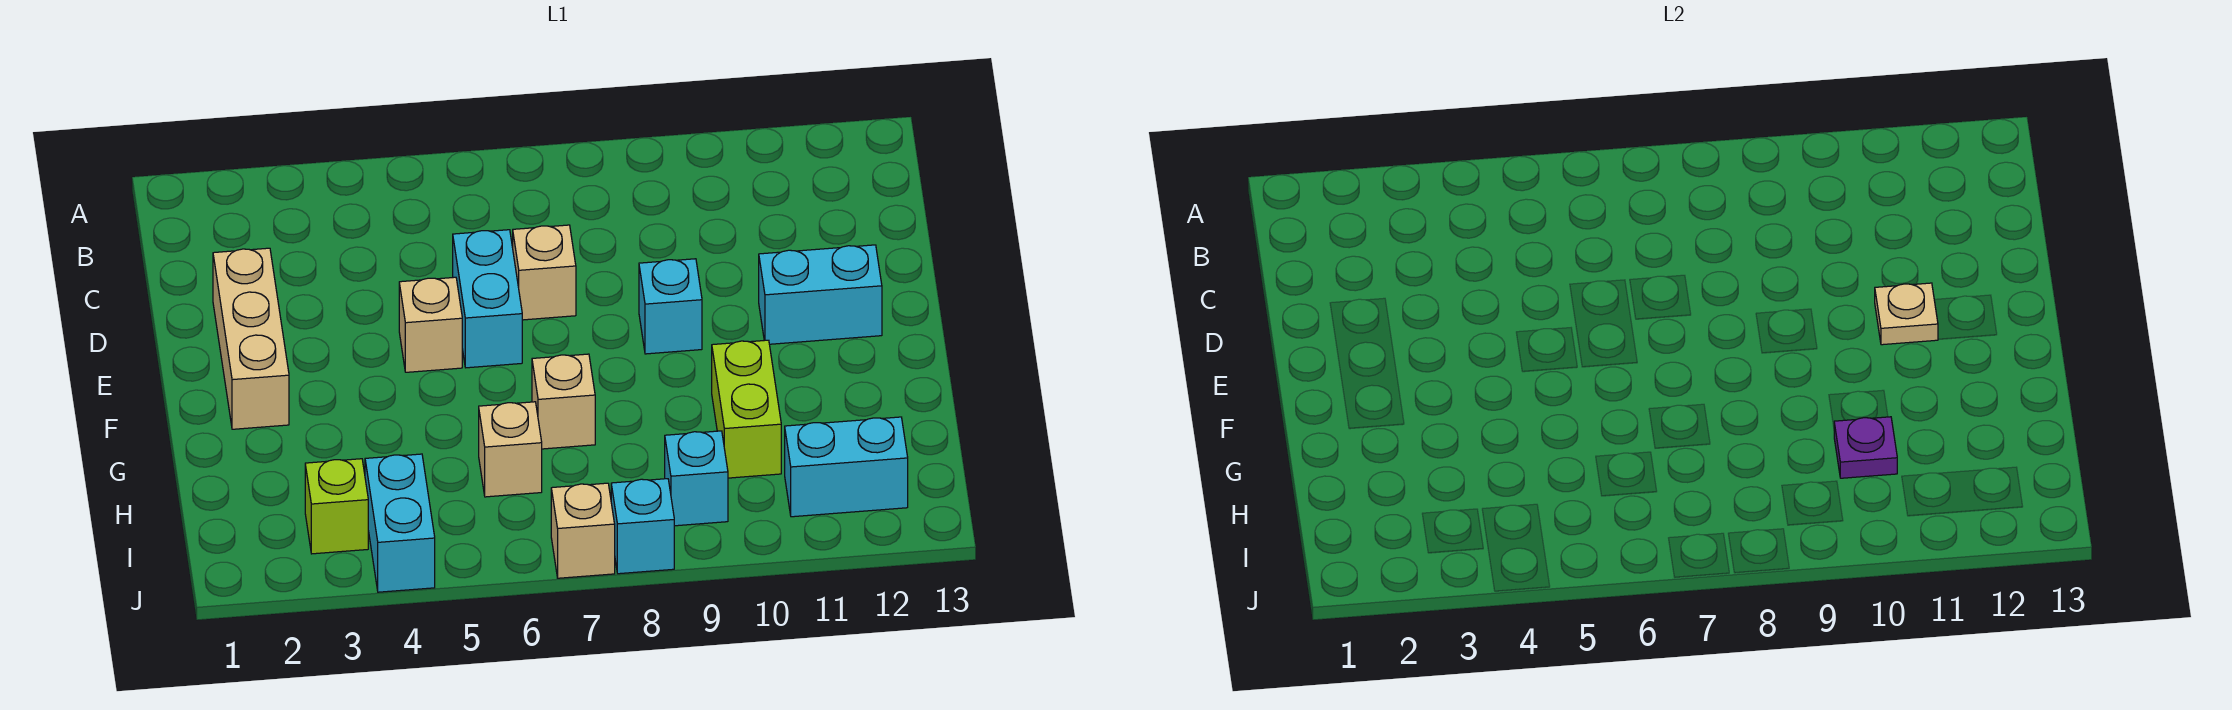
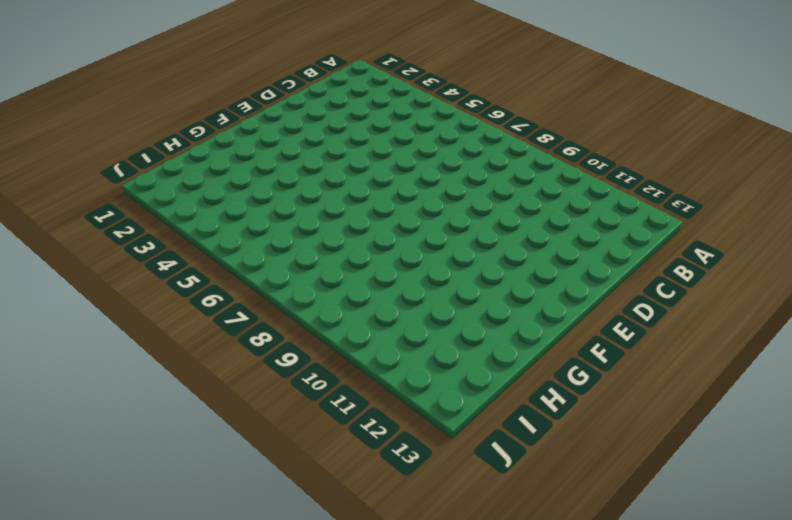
none -> tan 1x3 brick [213,248,289,429]
none -> cyan 1x2 brick [453,230,522,368]
none -> tan 1x1 brick [513,225,576,320]

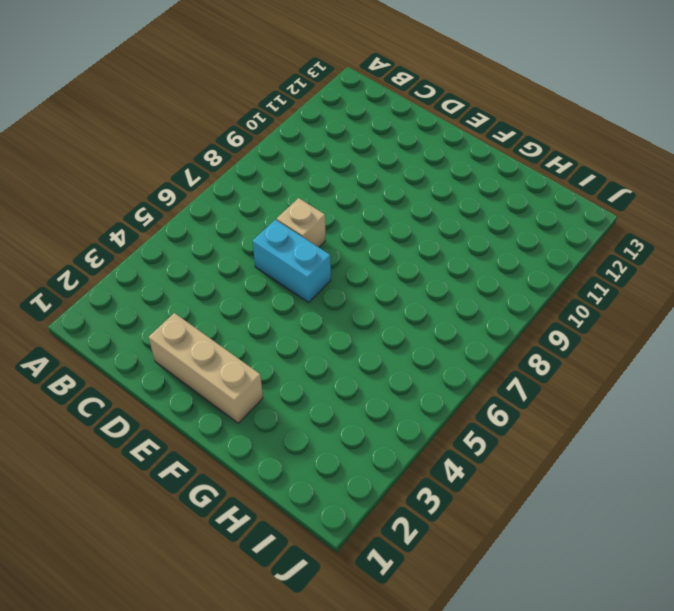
none -> tan 1x1 brick [399,277,462,372]
none -> cyan 1x1 brick [639,259,702,354]
none -> cyan 1x2 brick [759,245,882,344]

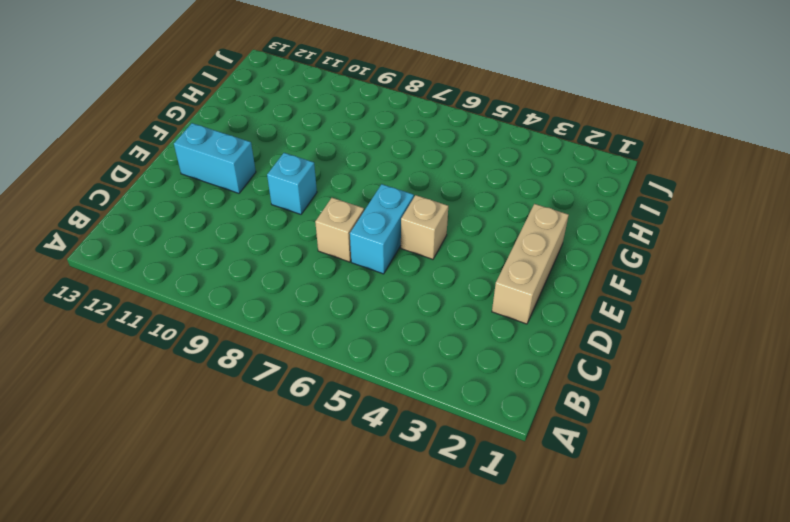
none -> tan 1x1 brick [532,354,595,449]
none -> lime 1x2 brick [712,340,781,478]
none -> tan 1x1 brick [479,402,542,497]

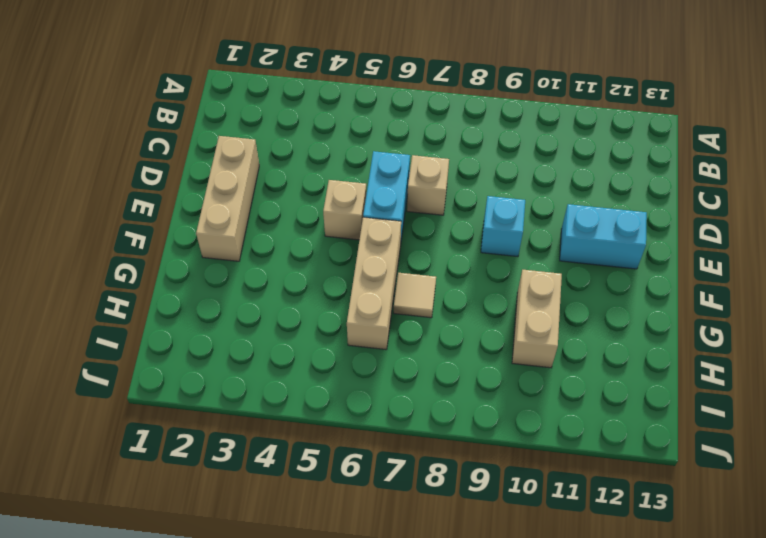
tan 1x3 brick [347,217,401,350] -> tan 1x1 brick [479,402,542,497]
tan 1x1 tile [394,273,436,318] -> tan 1x1 brick [532,354,595,449]
tan 1x2 brick [512,270,562,368] -> lime 1x2 brick [712,340,781,478]
none -> lime 1x1 brick [305,459,368,554]
none -> cyan 1x2 brick [365,454,435,592]
none -> cyan 1x1 brick [665,431,728,526]

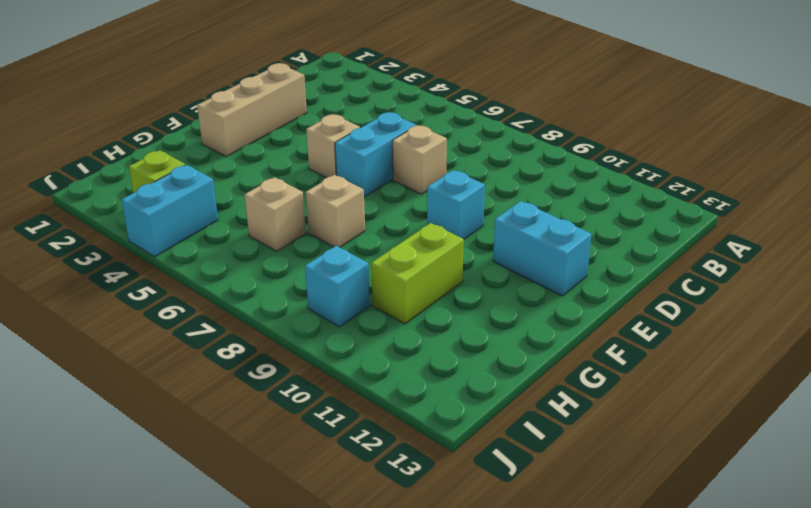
none -> cyan 1x2 brick [785,417,908,517]
none -> tan 1x1 brick [551,483,615,578]
none -> cyan 1x1 brick [611,479,674,574]

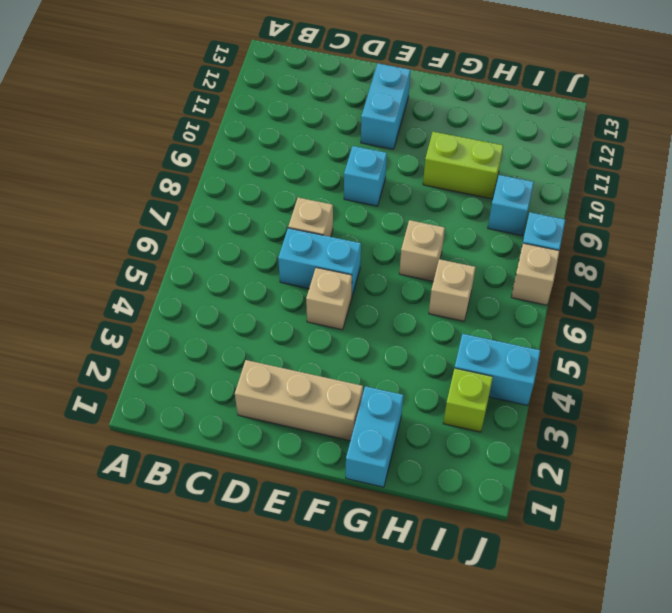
cyan 1x2 brick [346,386,403,487] -> cyan 1x2 brick moved to [785,417,908,517]
none -> tan 1x1 plate [1875,283,1938,345]
none -> purple 1x1 plate [1834,417,1897,478]

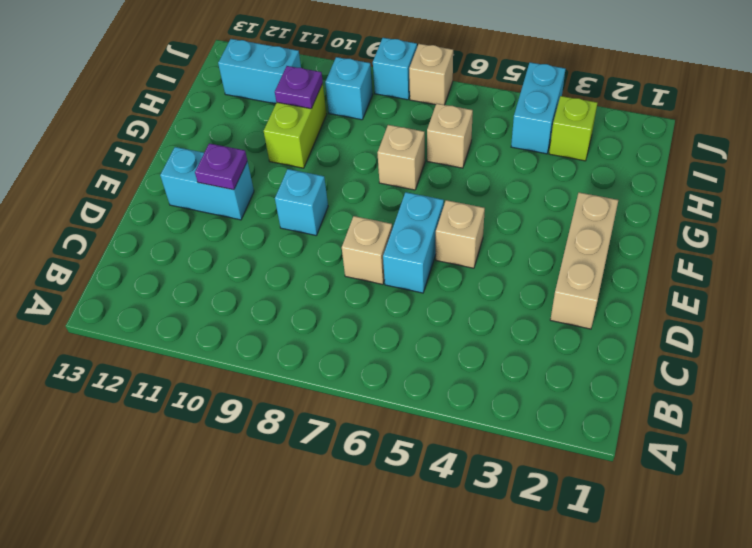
purple 1x1 plate [195,143,247,190] -> tan 1x1 plate [1875,283,1938,345]

